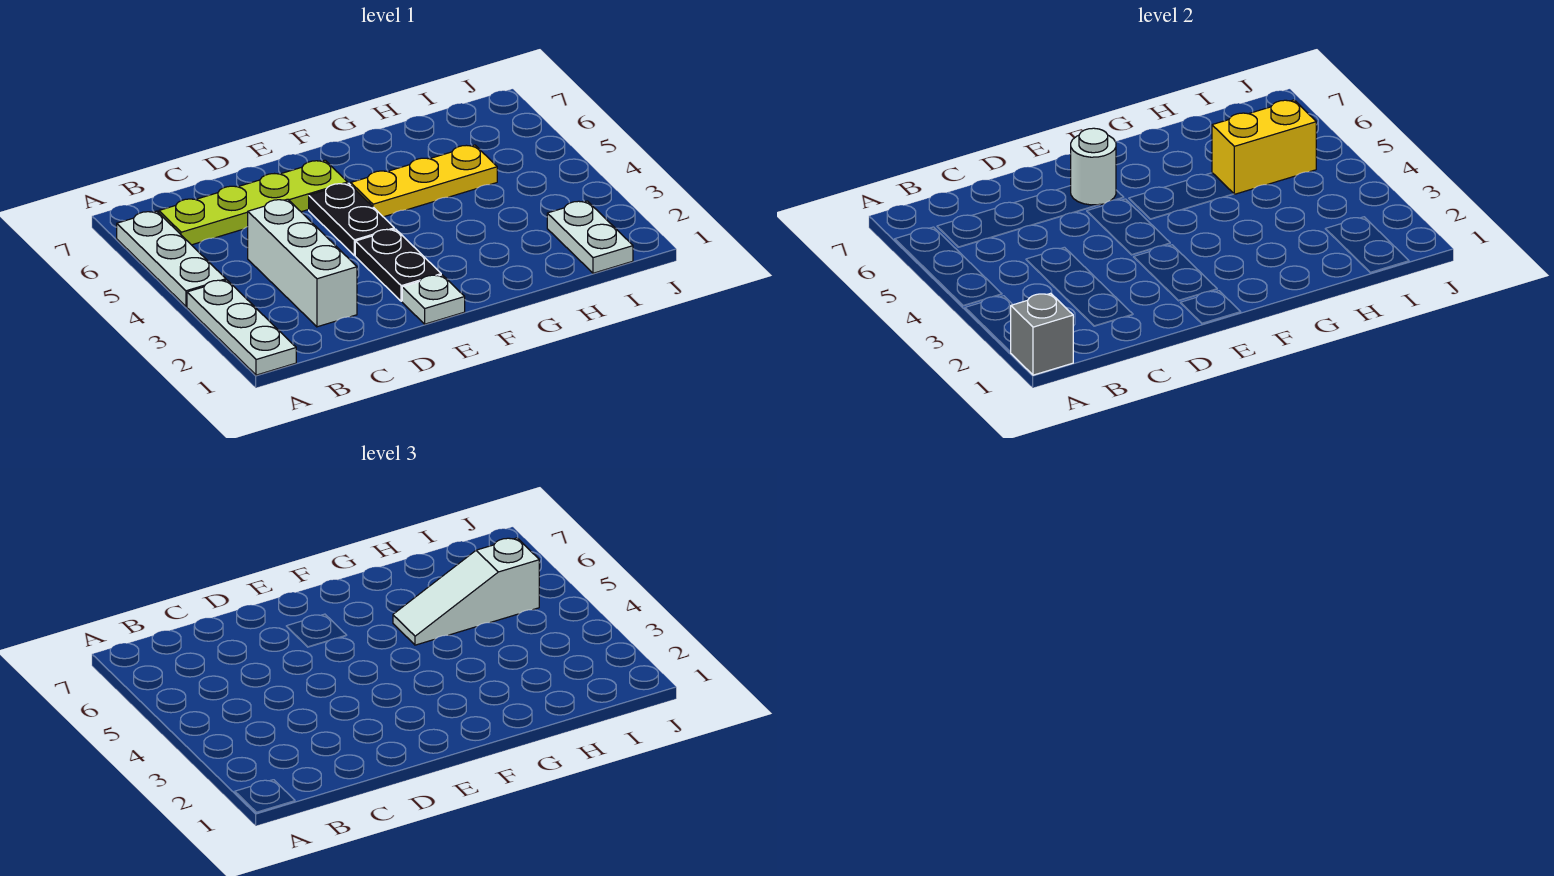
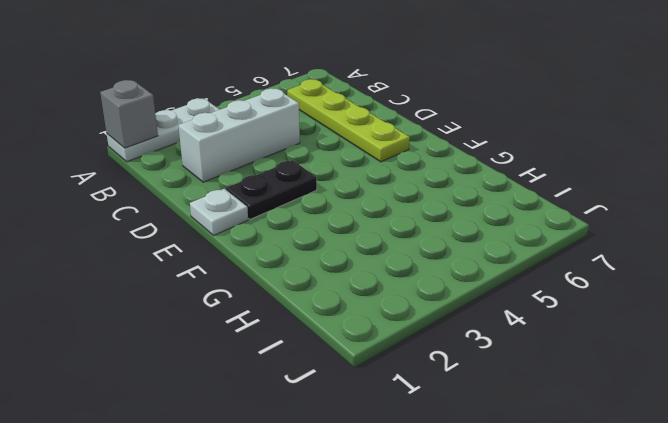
none -> white 1x3 plate [117,211,226,306]
none -> black 1x2 plate [309,183,394,255]
none -> yellow 1x3 plate [351,145,497,217]

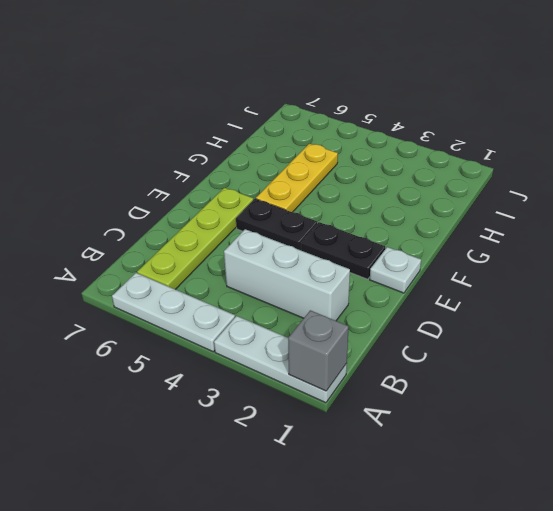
none -> white 1x2 plate [547,201,633,273]
none -> white 1x1 round brick [1071,128,1116,205]
none -> yellow 1x2 brick [1212,100,1316,194]

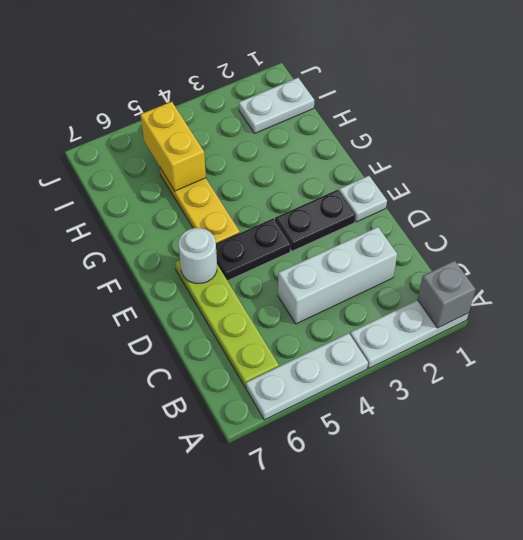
none -> white 1x3 slope [393,538,539,645]

